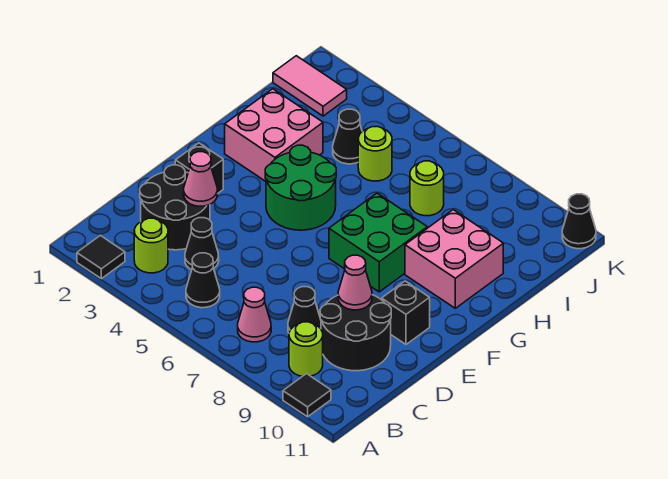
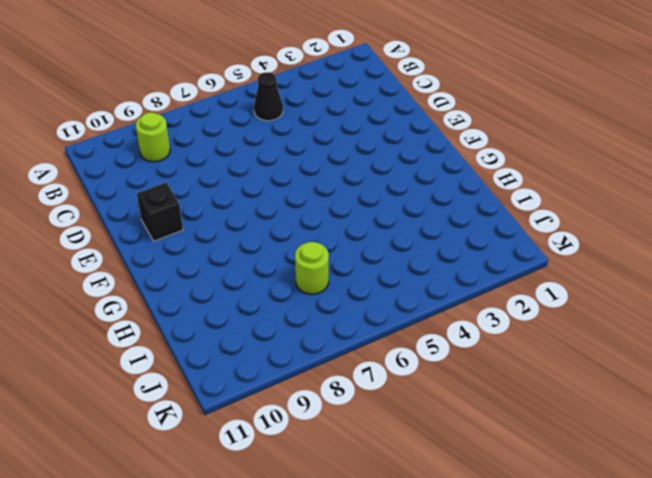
none -> black 1x1 tile [77,235,125,279]
none -> black 1x1 tile [283,374,331,417]
none -> lime 1x1 round brick [134,218,168,273]

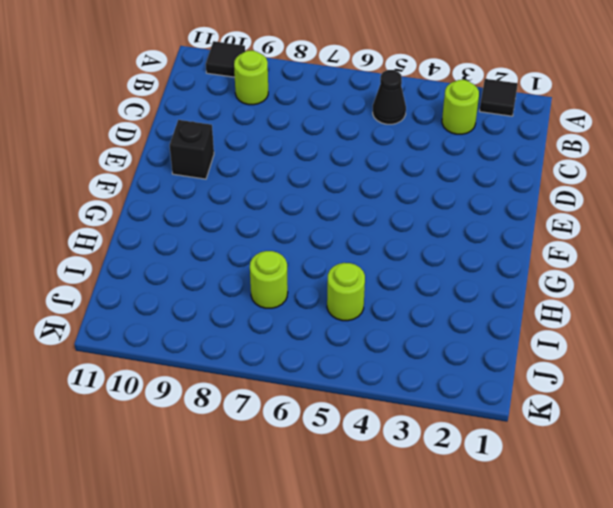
none -> pink 1x1 cone [238,287,271,342]
none -> black 2x2 round brick [140,165,210,250]
none -> black 1x1 cone [185,218,219,270]

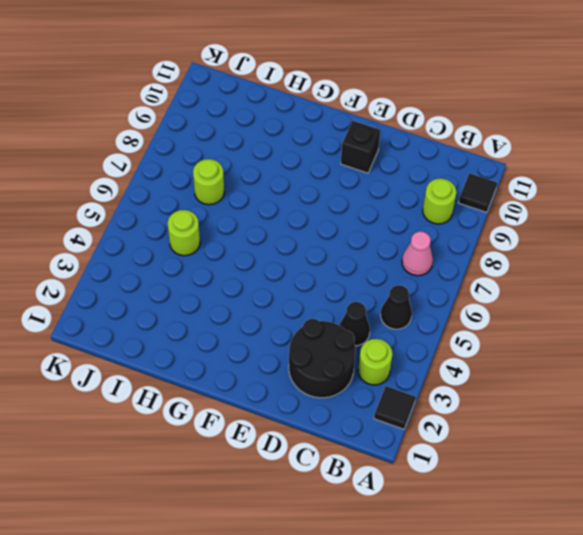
none -> black 1x1 cone [288,287,321,333]
none -> black 2x2 round brick [320,295,391,371]
none -> black 1x1 brick [175,143,223,194]

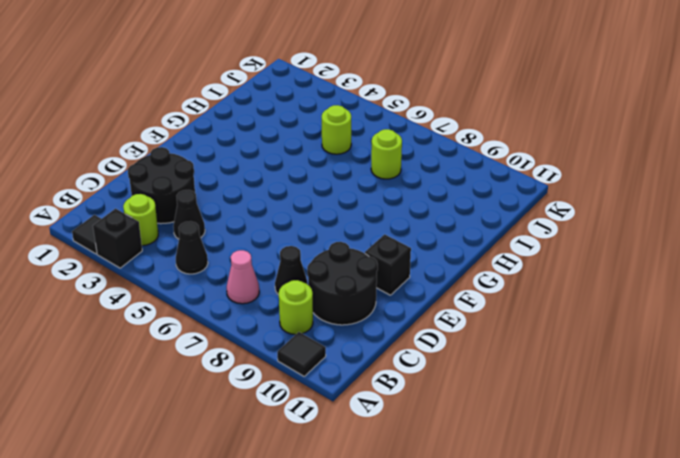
black 1x1 brick [93,209,142,268] -> black 1x1 brick moved to [175,143,223,194]
none -> green 2x2 round brick [265,145,336,230]
none -> green 2x2 brick [329,193,427,292]
none -> pink 2x2 brick [225,89,323,181]

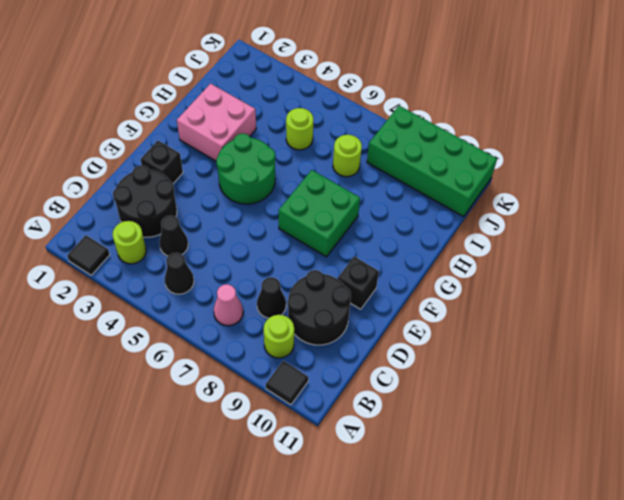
green 2x4 brick [367,106,497,217] -> black 1x1 cone [562,194,596,249]
none -> pink 2x2 brick [405,210,503,308]
none -> black 1x1 cone [333,109,362,164]
none -> pink 1x2 tile [273,56,347,116]

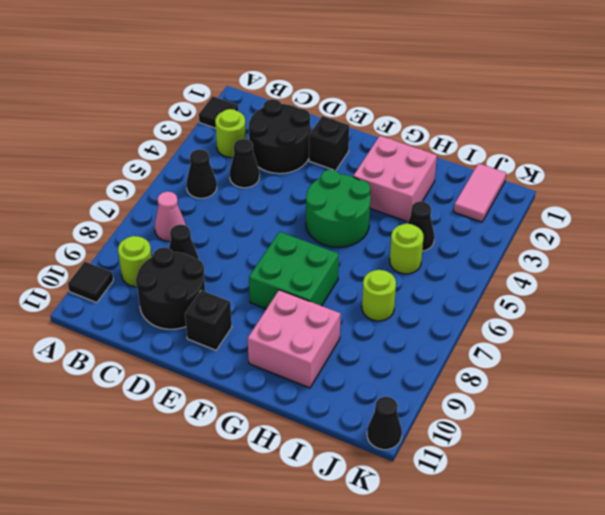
none -> pink 1x1 cone [184,152,217,206]
none -> pink 1x1 cone [338,255,372,310]

